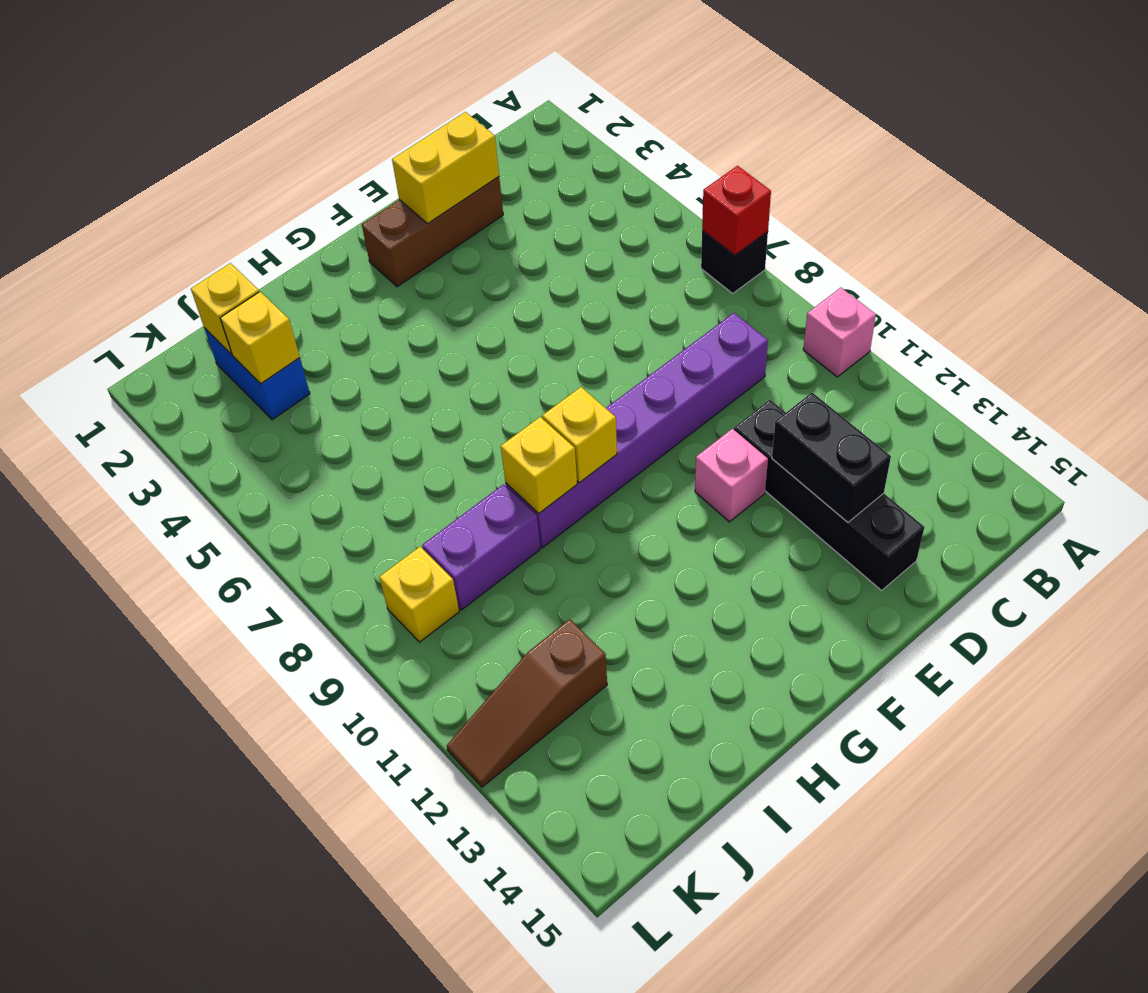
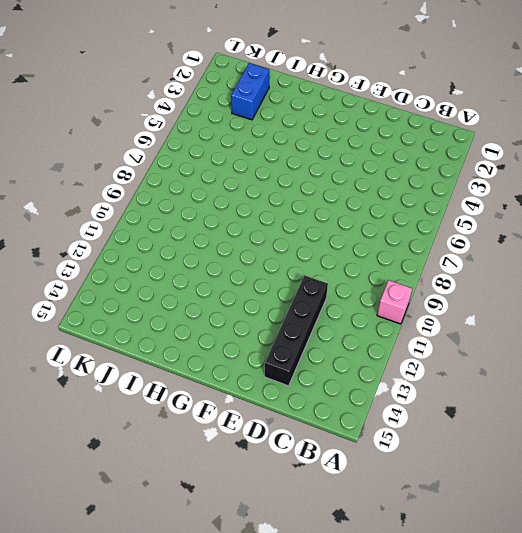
none -> black 1x1 brick [701,231,768,293]
none -> purple 1x6 brick [506,313,768,548]
none -> brown 1x3 brick [362,177,503,287]

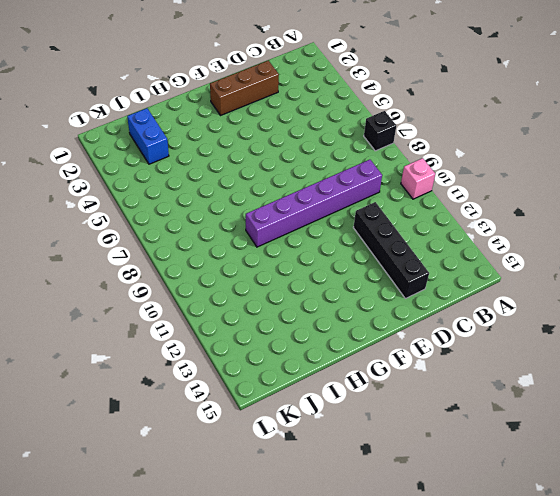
none -> pink 1x1 brick [695,429,768,522]
none -> purple 1x2 brick [422,484,540,610]
none -> brown 1x3 slope [447,619,607,787]

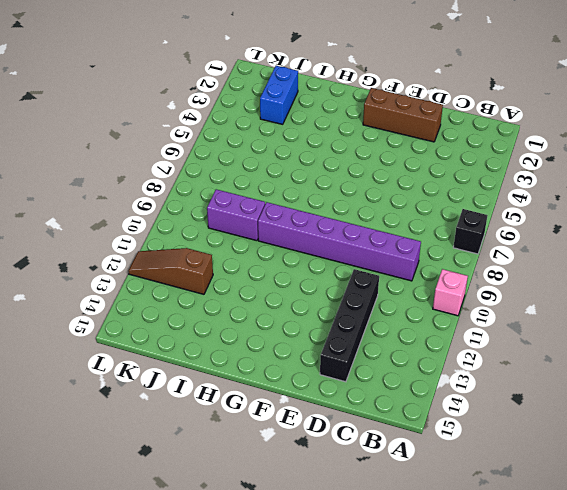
none -> pink 1x1 brick [695,429,768,522]
none -> yellow 1x1 brick [379,547,459,642]
none -> red 1x1 brick [702,166,771,255]

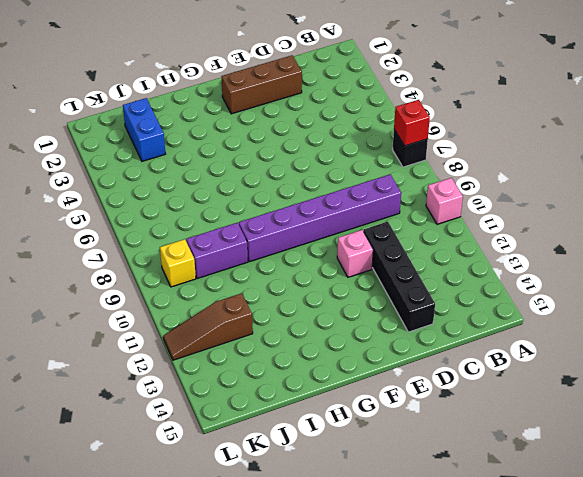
none -> yellow 1x2 brick [392,112,499,224]
none -> black 1x2 brick [772,393,891,522]
none -> yellow 1x1 brick [542,387,617,483]

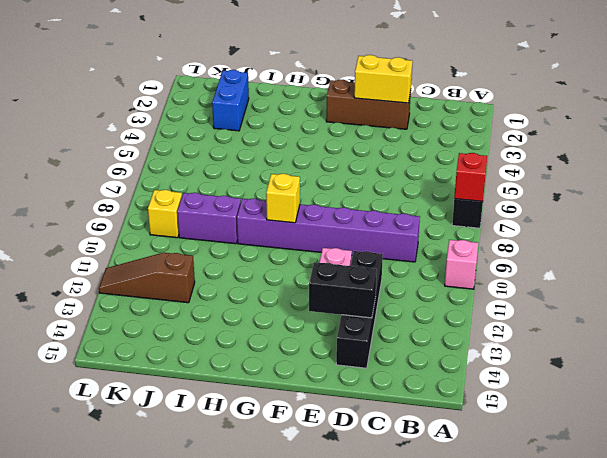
black 1x2 brick [309,262,377,318] -> black 1x2 brick turned to [772,393,891,522]
none -> yellow 1x1 brick [501,417,577,514]
none -> yellow 1x1 brick [191,263,259,354]
none -> yellow 1x1 brick [220,292,300,384]

